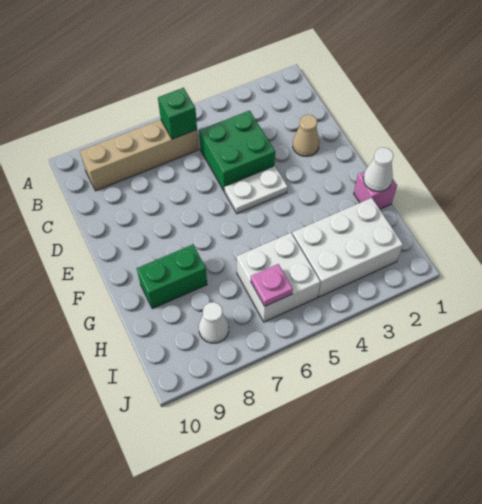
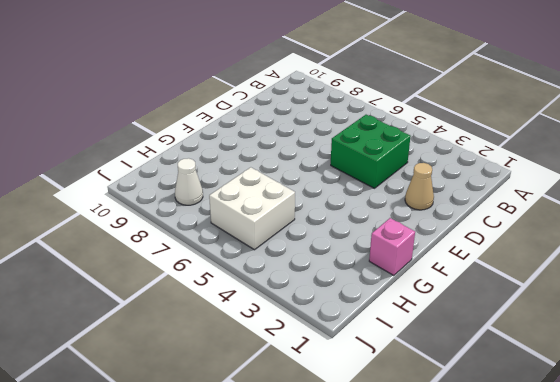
none -> tan 1x4 brick [80,120,199,191]
none -> white 1x2 plate [225,166,288,214]
none -> green 1x2 brick [137,244,207,309]

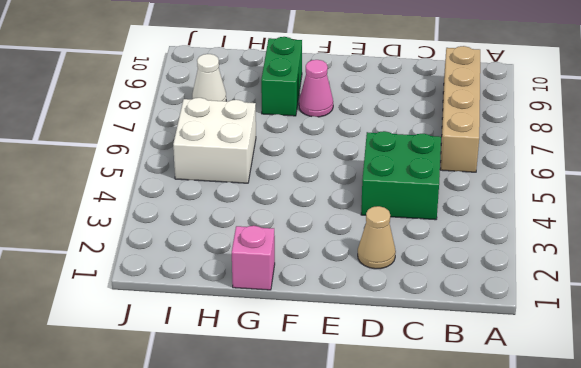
pink 1x1 cone [299,60,333,117] -> none
none -> white 1x2 plate [225,166,288,214]
none -> white 2x3 brick [292,198,403,297]
none -> green 1x1 brick [158,88,197,139]

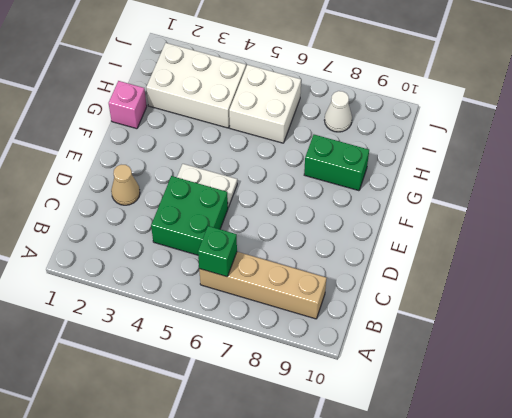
none -> white 1x1 cone [363,147,394,192]
none -> pink 1x1 plate [251,264,293,306]

